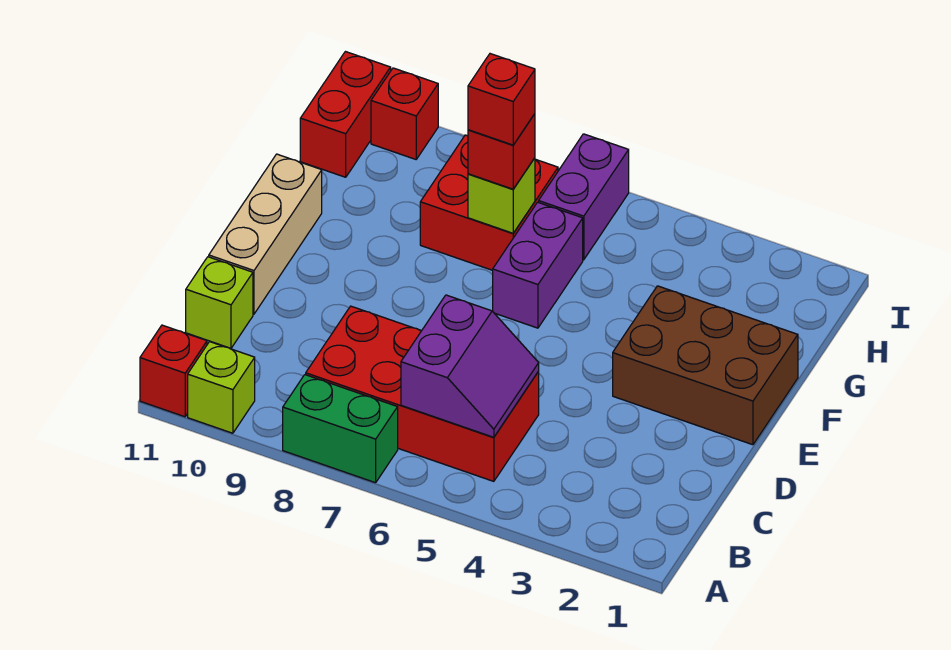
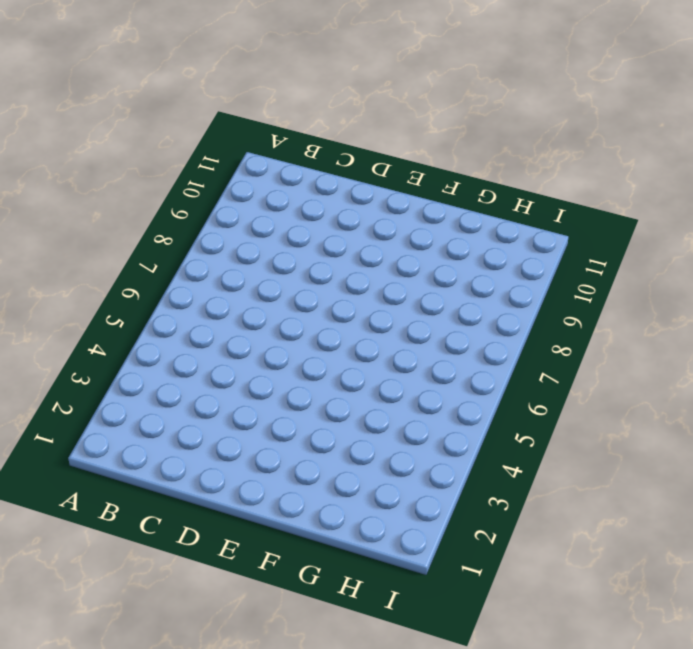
none -> green 1x2 brick [283,375,398,483]
none -> lime 1x1 brick [188,342,255,433]
none -> red 1x1 brick [140,325,207,417]

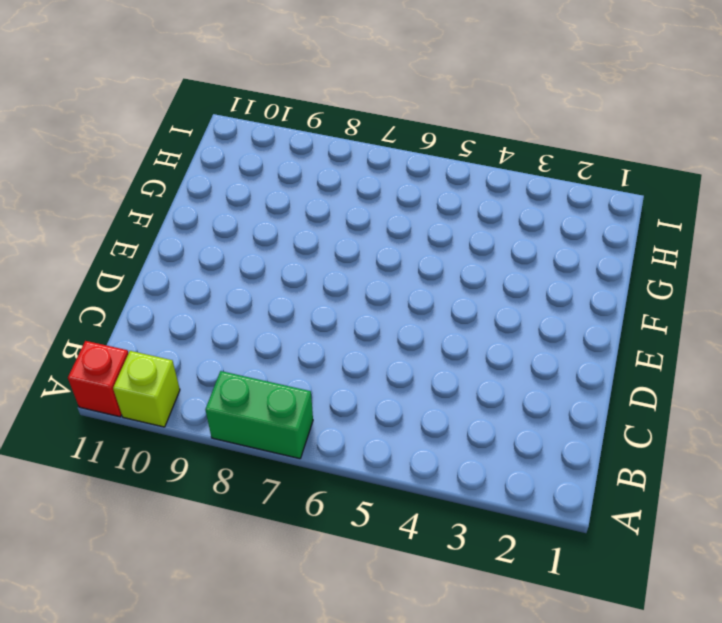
none -> red 2x4 brick [306,306,539,481]
none -> lime 1x1 brick [186,257,253,348]
none -> tan 1x3 brick [209,154,322,314]

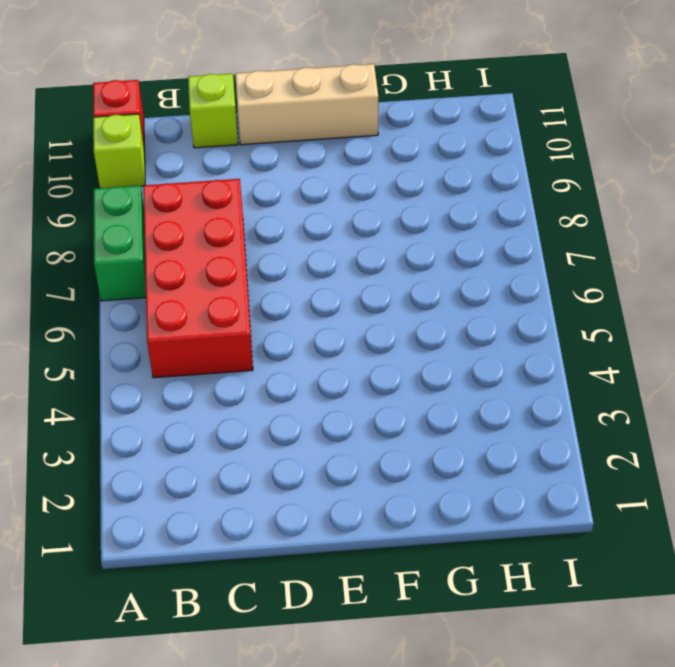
none -> brown 2x3 brick [613,286,798,445]
none -> purple 1x2 brick [493,202,583,328]
none -> red 2x2 brick [420,135,558,270]

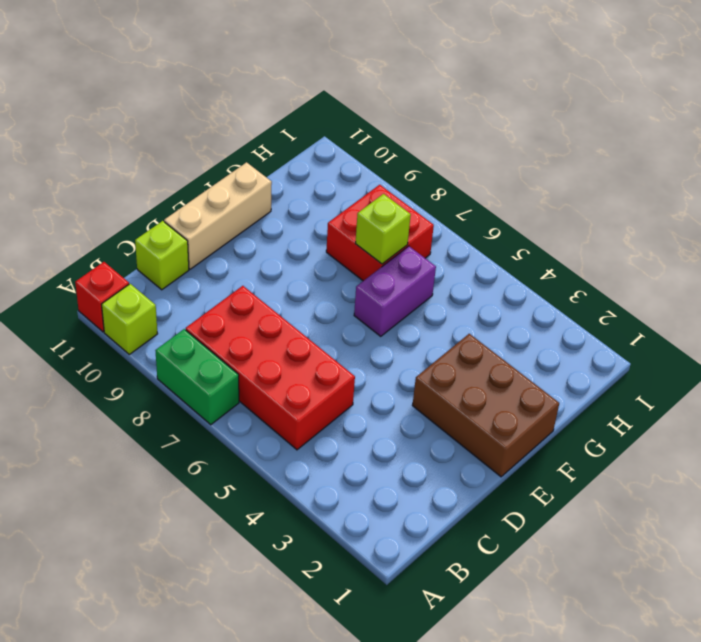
none -> purple 1x2 brick [539,134,629,260]
none -> red 1x2 brick [300,52,391,177]
none -> red 1x1 brick [371,68,438,159]

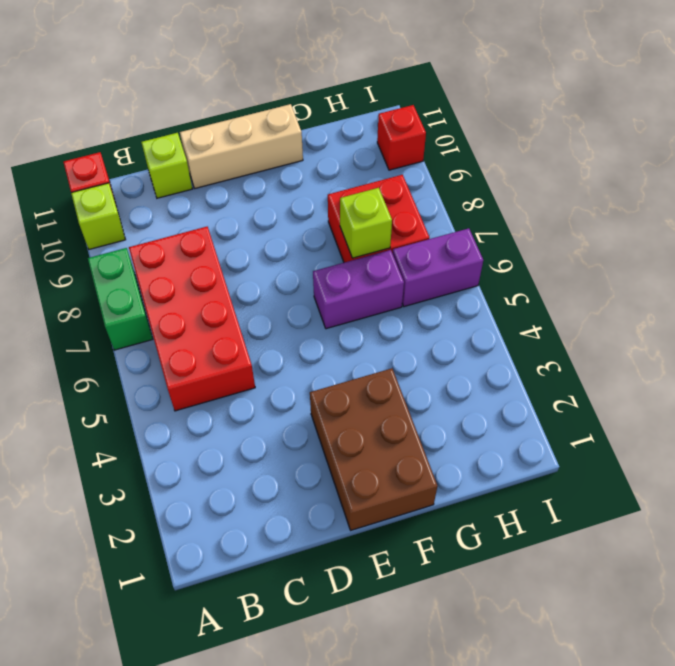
none -> red 1x2 brick [300,52,391,177]
none -> purple 2x2 slope [401,295,539,437]
none -> red 1x1 brick [468,114,535,189]

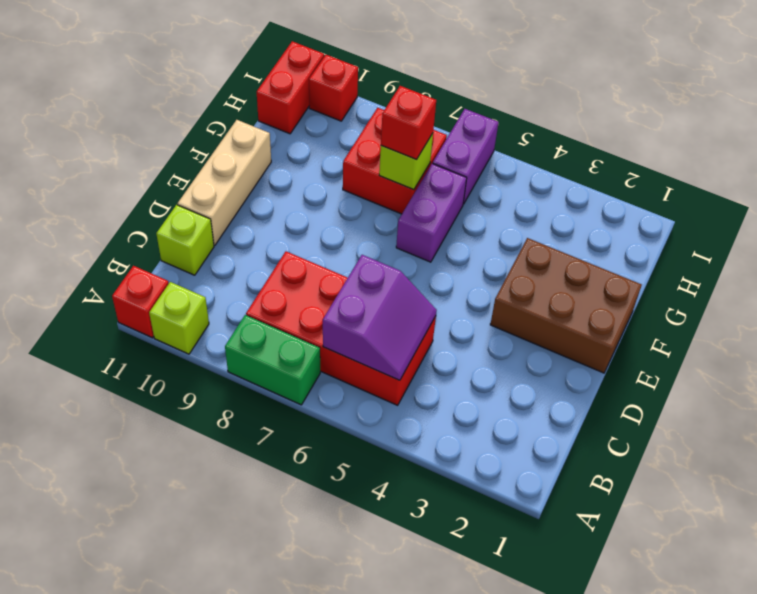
none -> red 1x1 brick [468,54,535,145]

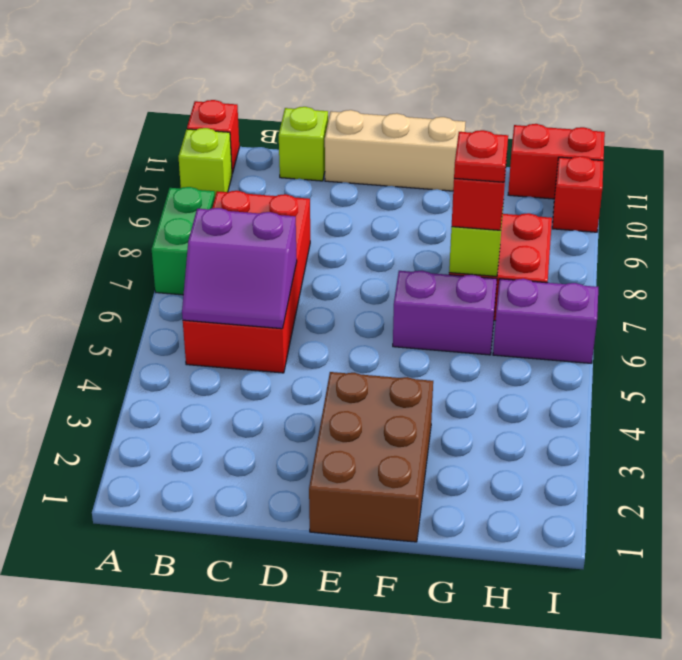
red 1x1 plate [454,130,508,182] -> red 1x1 brick [468,54,535,145]

